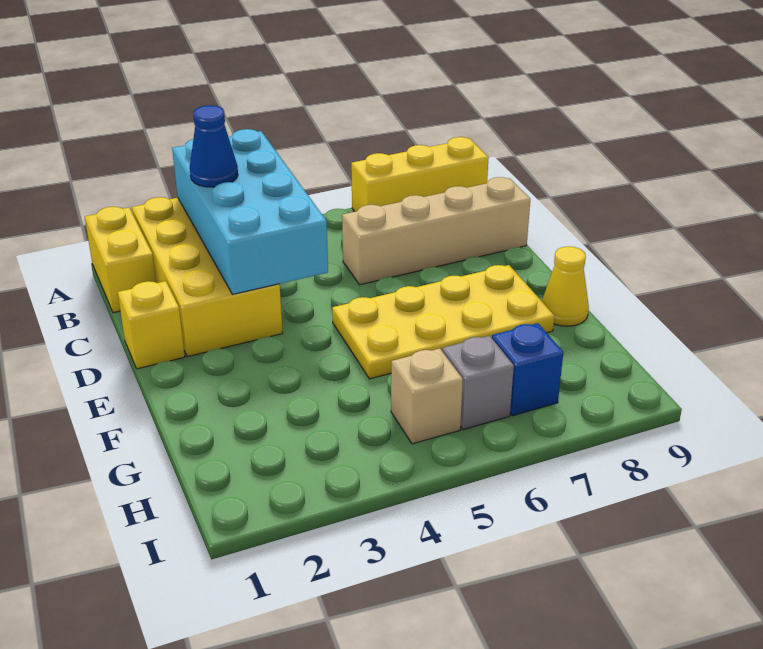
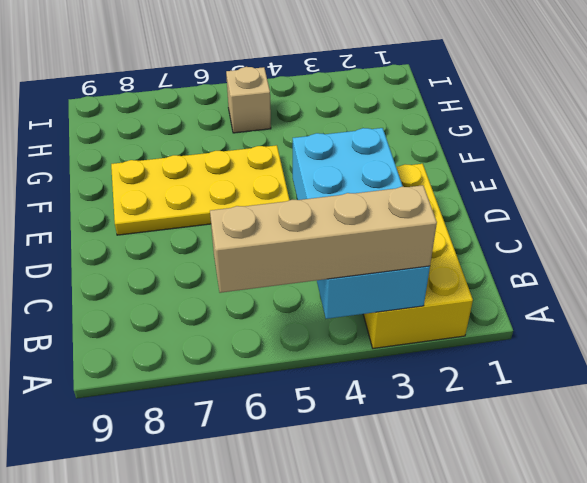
tan 1x4 brick [210,185,437,293] -> tan 1x4 brick moved to [342,177,530,285]
none -> yellow 1x2 brick [85,207,156,313]
none -> yellow 1x3 brick [351,137,489,212]
none -> yellow 1x1 brick [118,281,185,369]

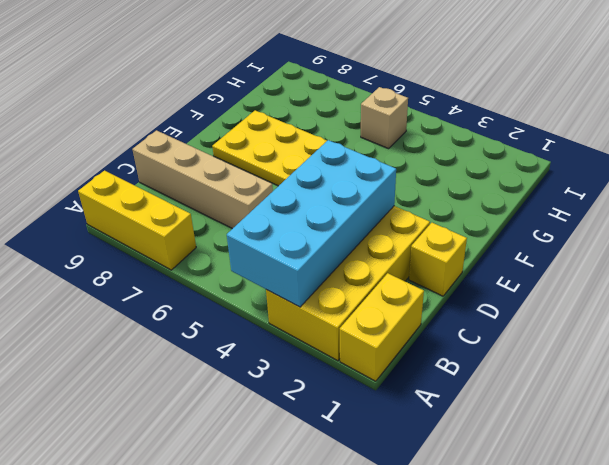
none -> yellow 1x1 cone [542,246,589,326]
none -> grey 1x1 brick [442,336,514,429]
none -> blue 1x1 brick [492,323,563,416]

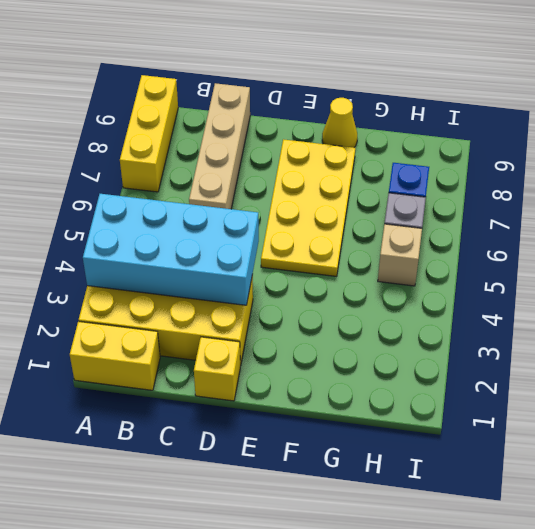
none -> blue 1x1 cone [190,105,238,187]

